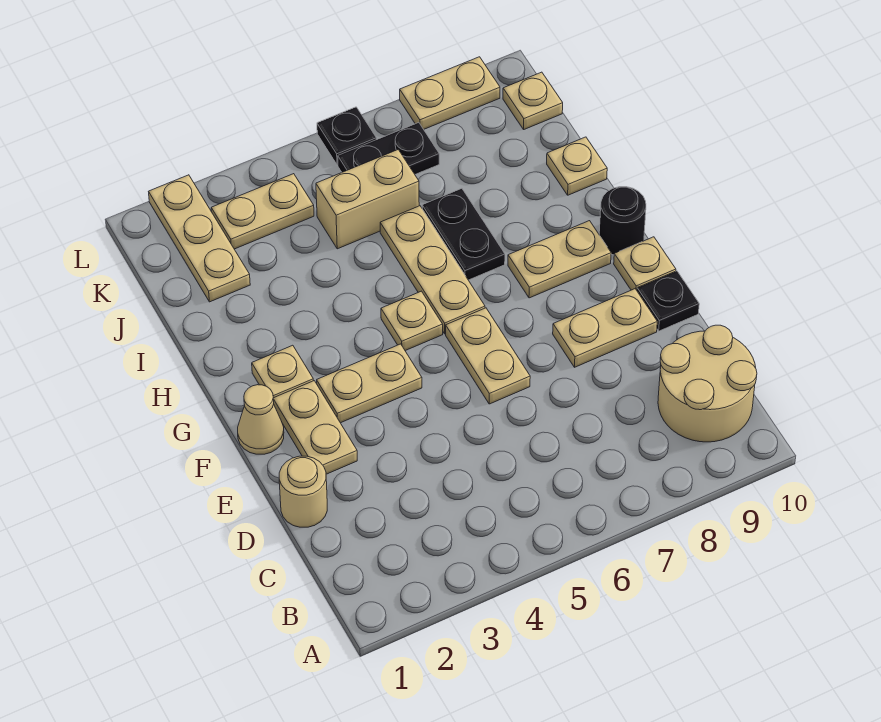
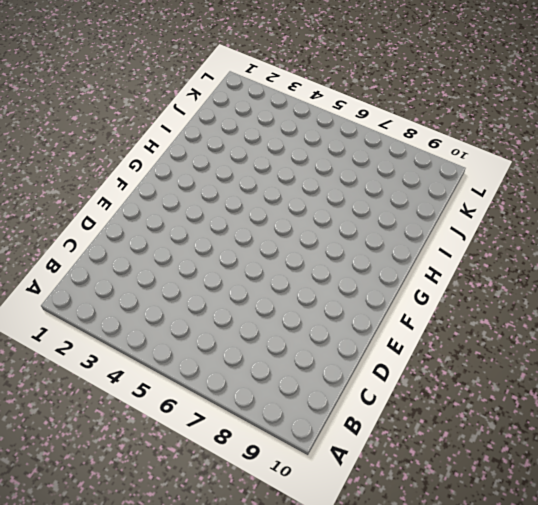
none -> tan 2x2 round brick [658,325,757,442]
none -> tan 1x1 round brick [279,456,327,527]
none -> tan 1x2 plate [273,381,357,474]

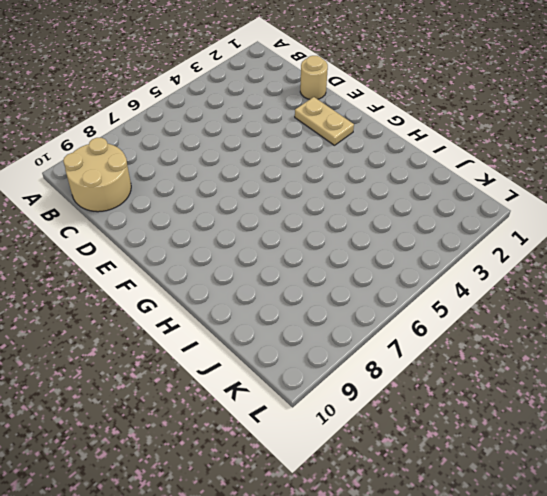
none -> tan 1x2 plate [446,308,530,404]
none -> tan 1x2 plate [553,289,657,367]
none -> black 1x1 plate [637,271,699,331]

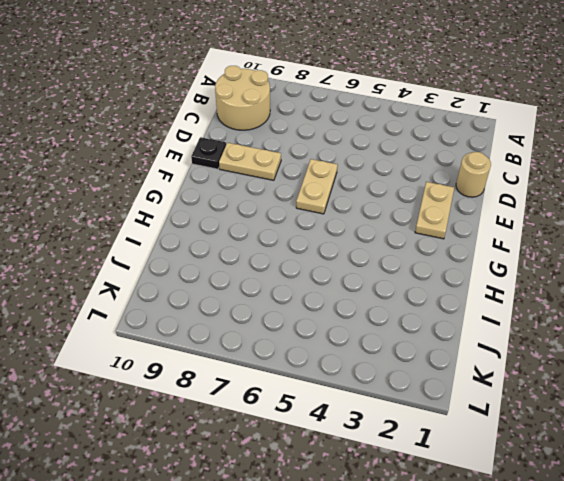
none -> tan 1x1 cone [238,385,284,454]
none -> tan 1x2 plate [317,344,422,423]
none -> tan 1x1 plate [614,237,676,290]

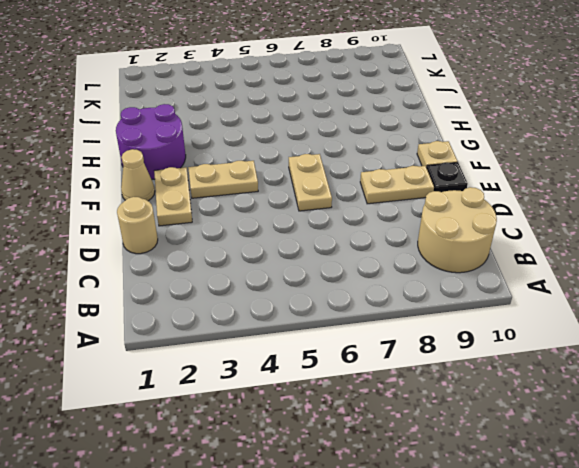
purple 2x2 round brick [116,104,186,179] -> tan 1x1 plate [252,345,313,398]
none -> tan 1x1 plate [381,291,443,351]
none -> tan 1x3 plate [380,206,485,334]
none -> tan 1x2 plate [508,221,611,298]

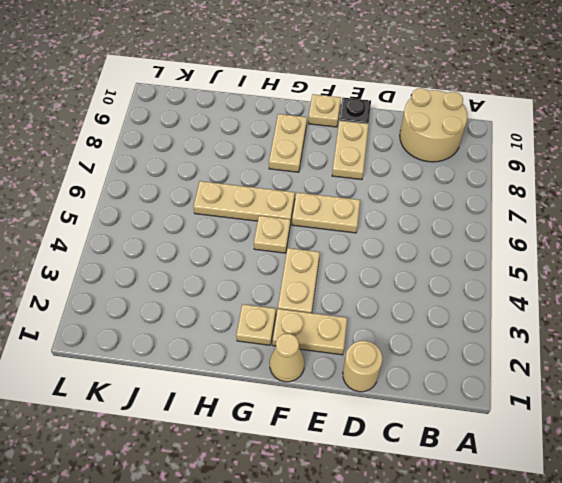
none -> black 1x1 round brick [599,187,646,255]
none -> black 1x2 plate [422,188,505,280]
none -> tan 1x1 plate [547,137,607,195]

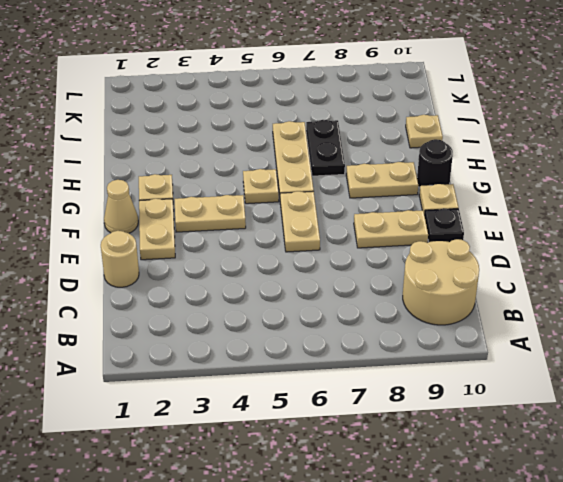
none -> tan 1x3 plate [149,175,250,302]
none -> tan 1x2 brick [316,150,419,249]
none -> tan 1x2 plate [211,174,314,249]

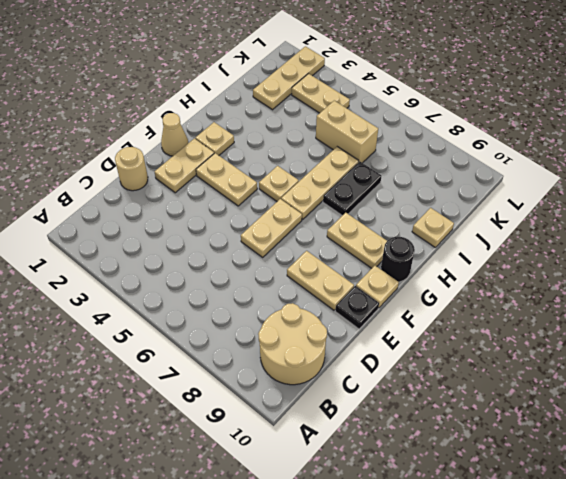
none -> black 1x2 plate [338,123,439,174]
none -> tan 1x1 plate [503,72,563,129]
none -> black 1x1 plate [317,107,376,165]

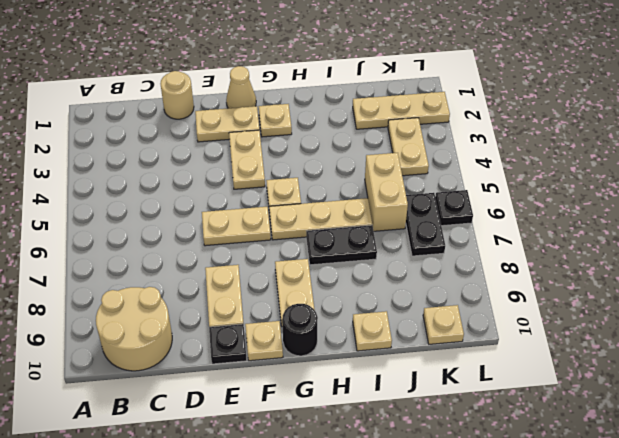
none -> tan 1x2 plate [400,57,500,129]

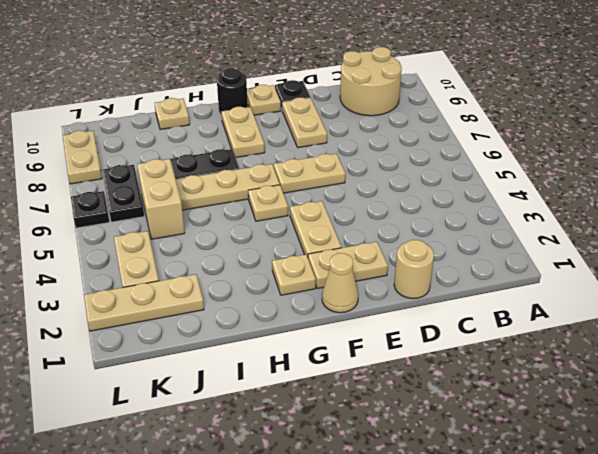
none -> tan 1x1 plate [503,72,563,129]

